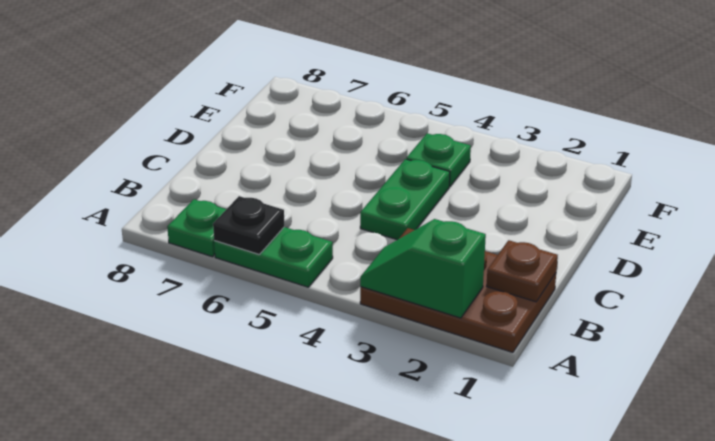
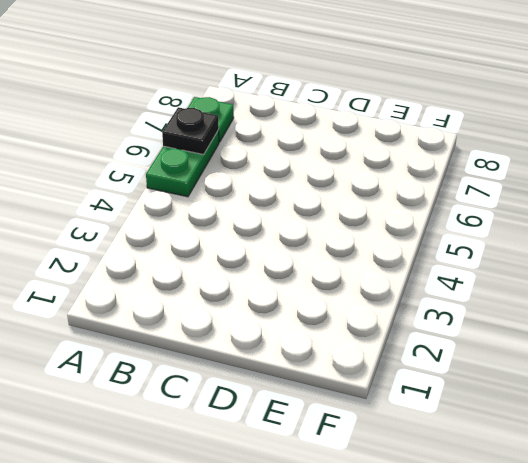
none -> brown 2x3 plate [360,228,556,352]
none -> green 1x2 plate [360,159,450,240]

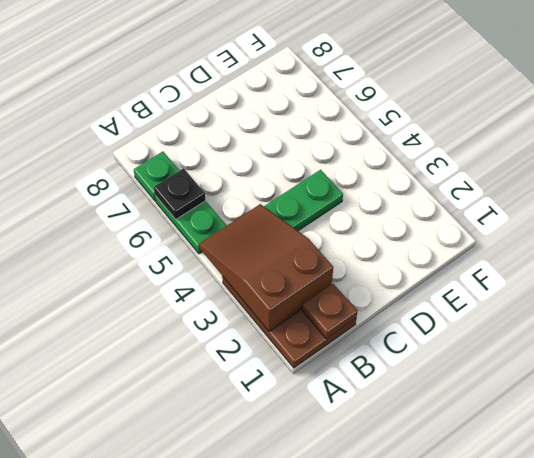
brown 2x3 slope [199,204,333,332] -> green 1x2 slope [360,219,486,318]
none -> green 1x1 plate [406,133,471,186]

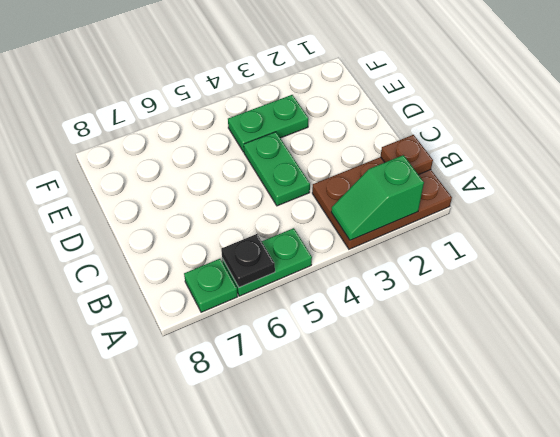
green 1x2 plate [228,95,308,152] -> green 1x1 plate [406,133,471,186]

